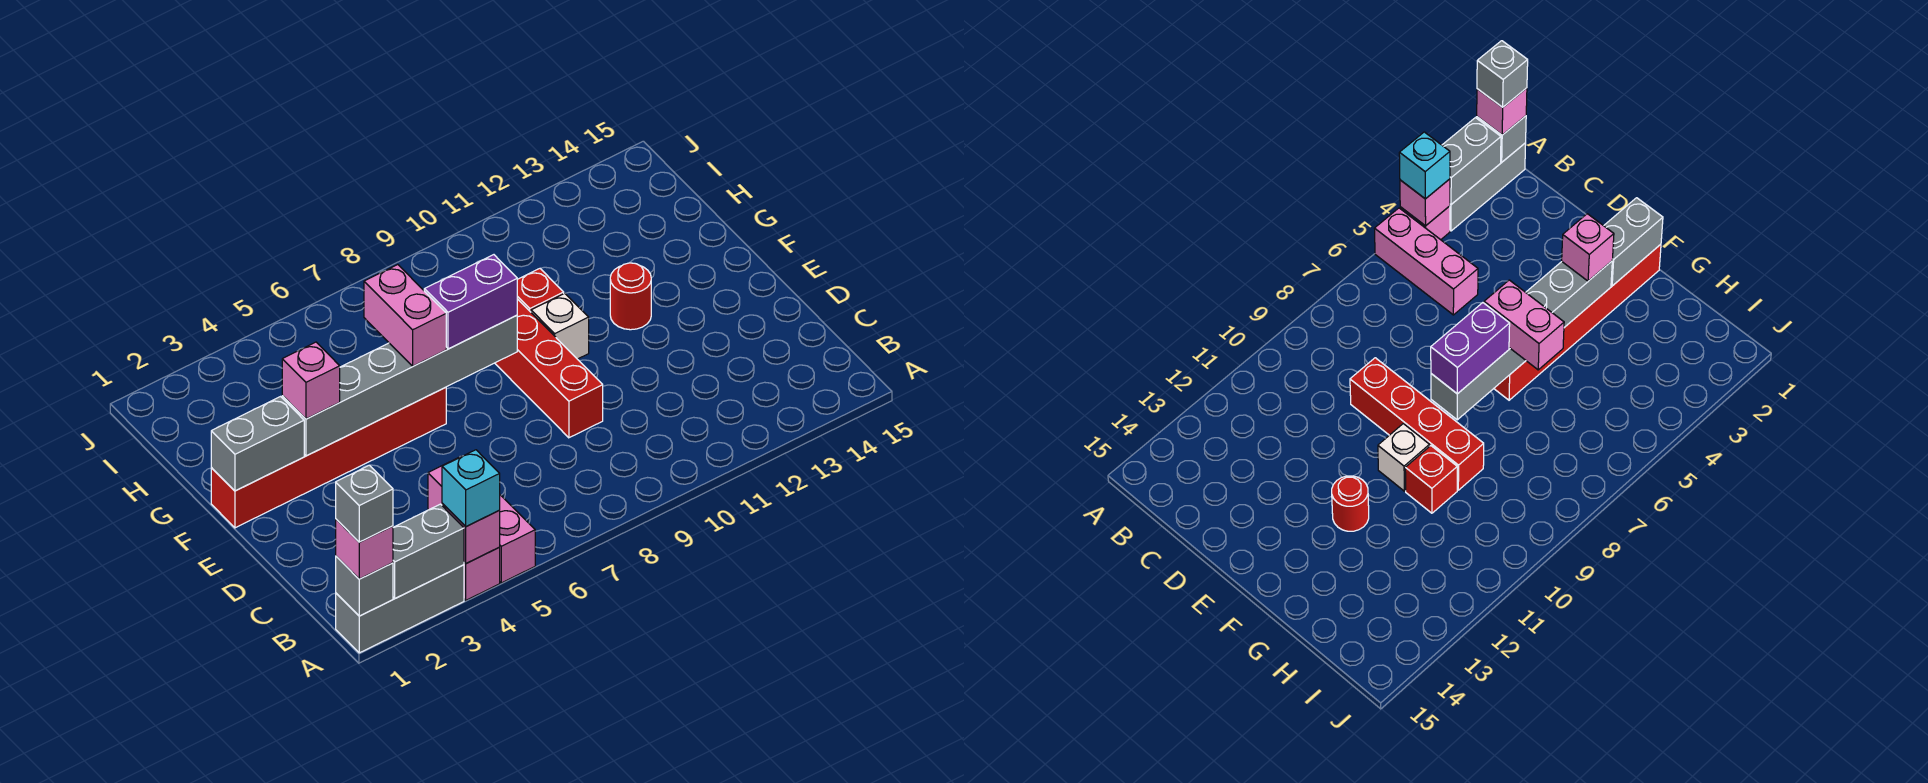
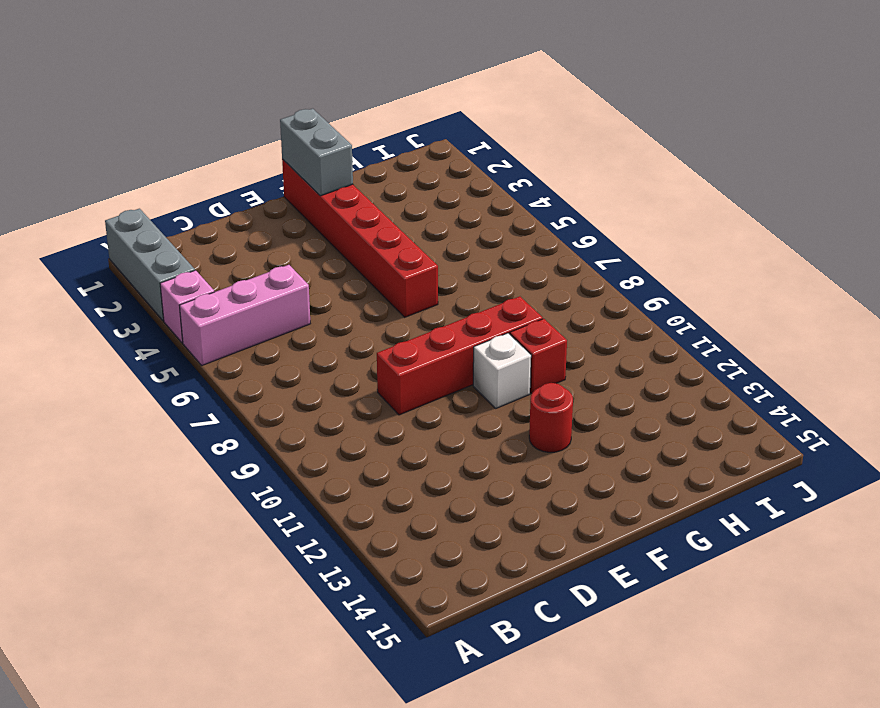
none -> grey 1x1 brick [336,556,393,616]
none -> grey 1x2 brick [393,504,464,598]
none -> pink 1x1 brick [442,504,500,563]

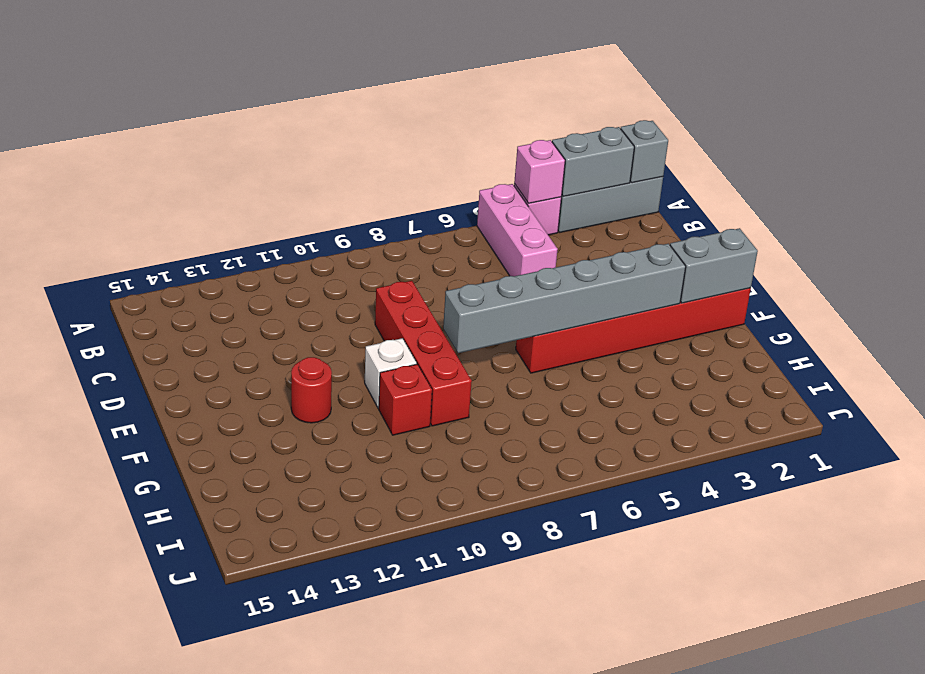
none -> pink 1x1 brick [336,519,393,579]
none -> cyan 1x1 brick [442,450,500,527]
none -> pink 1x1 brick [282,342,340,419]

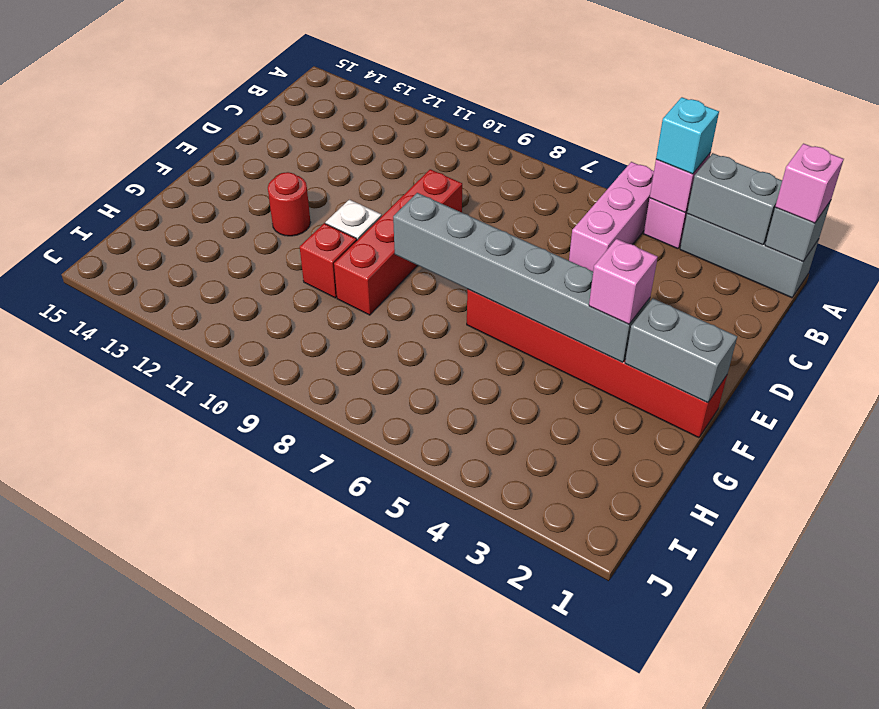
none -> pink 1x2 brick [364,265,446,366]
none -> purple 1x2 brick [424,255,517,349]
none -> grey 1x1 brick [336,465,393,542]

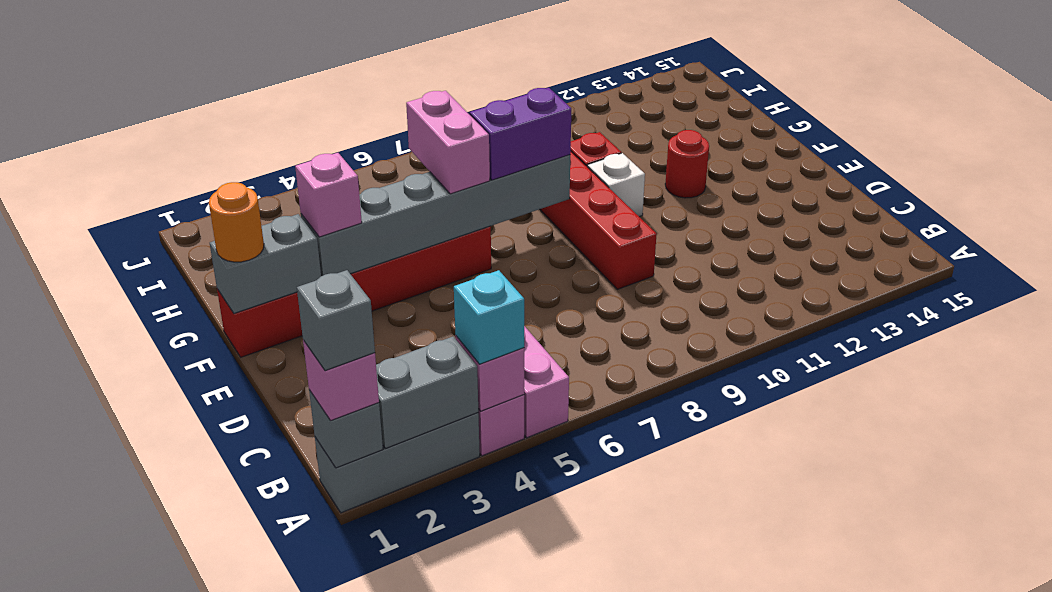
orange 1x1 round brick [209,182,264,262] -> none

